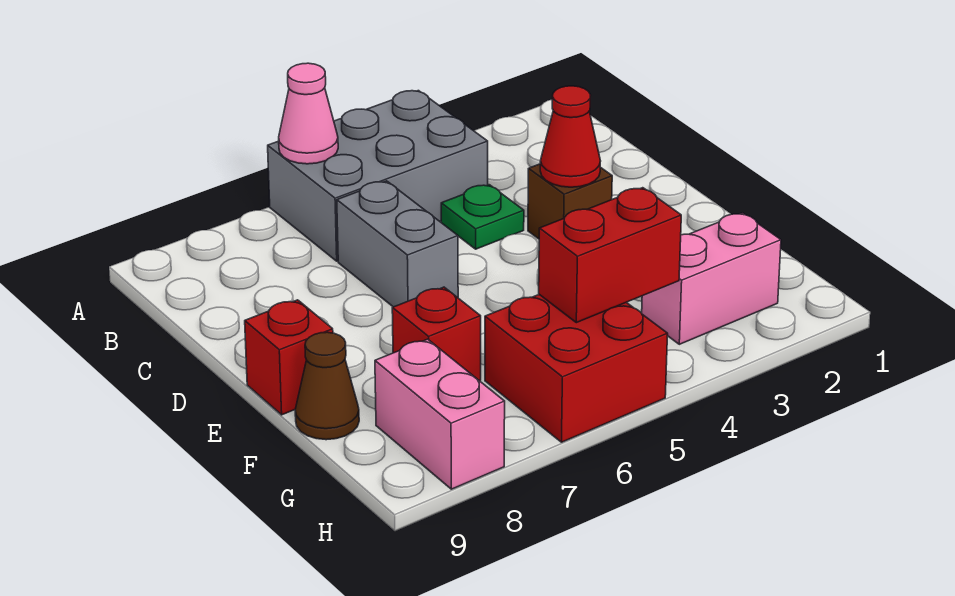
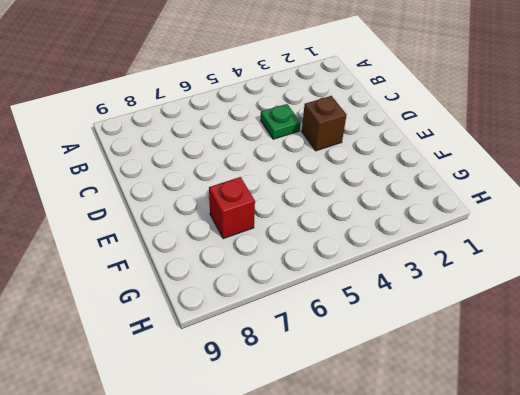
none -> grey 2x3 brick [268,91,488,261]
none -> grey 1x2 brick [337,181,458,307]
none -> red 1x1 brick [245,300,333,415]

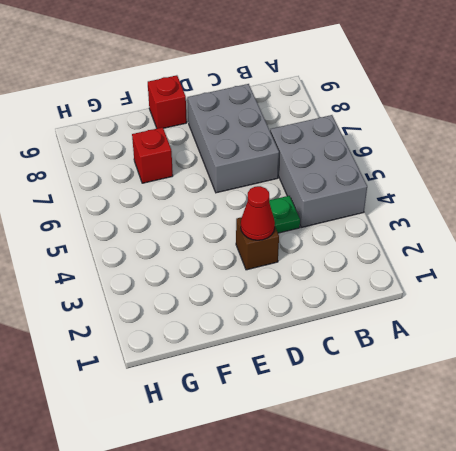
grey 2x3 brick [188,84,279,193] -> grey 1x2 brick [337,181,458,307]
none -> brown 1x1 cone [295,332,359,440]
none -> pink 1x2 brick [642,213,781,344]
none -> red 2x2 brick [485,295,668,442]

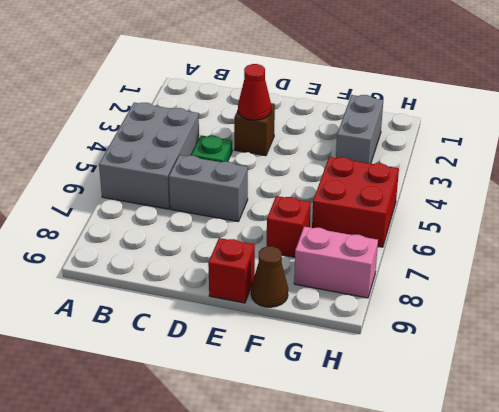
grey 1x2 brick [336,95,383,164] -> pink 1x2 brick [642,213,781,344]
none -> pink 1x1 cone [279,63,338,164]
none -> red 1x2 brick [539,188,681,323]

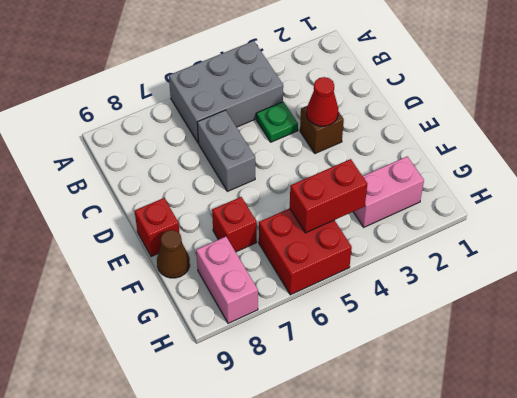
none -> pink 1x1 cone [279,63,338,164]

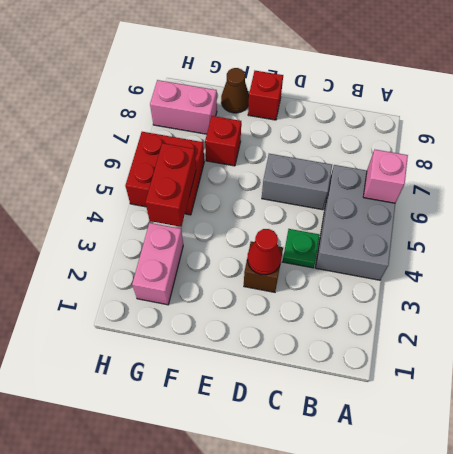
pink 1x1 brick [363,150,408,203] -> pink 1x1 cone [279,63,338,164]

